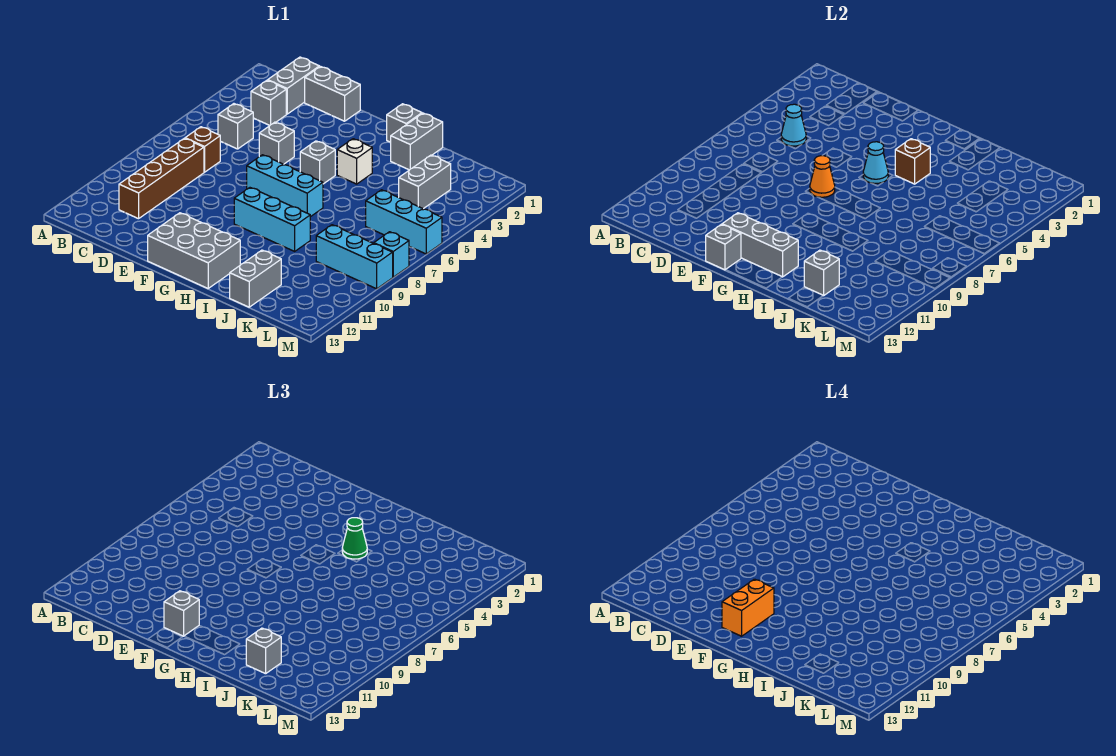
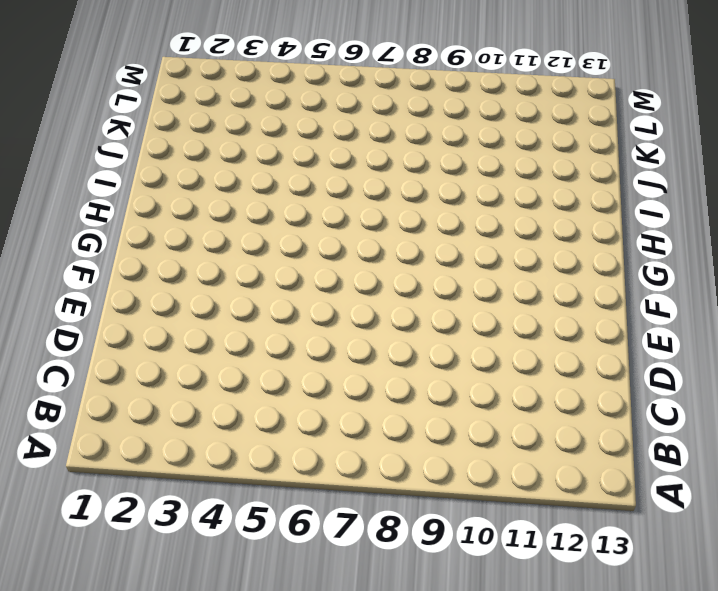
none -> grey 1x2 brick [268,57,319,114]
none -> grey 1x1 brick [251,80,286,125]
none -> grey 1x1 brick [218,104,253,149]
none -> brown 1x1 brick [185,127,220,172]

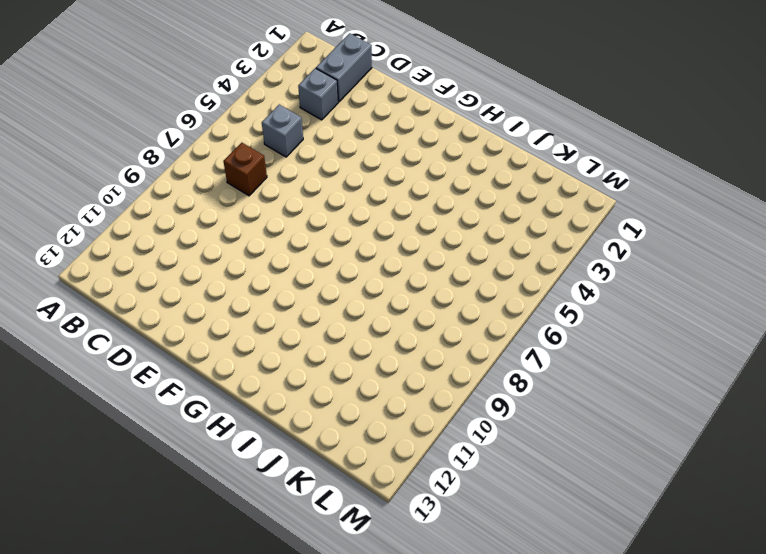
none -> brown 1x4 brick [119,138,204,219]
none -> grey 1x2 brick [305,67,360,121]
none -> grey 1x1 brick [259,122,294,164]
none -> cyan 1x3 brick [247,155,323,217]

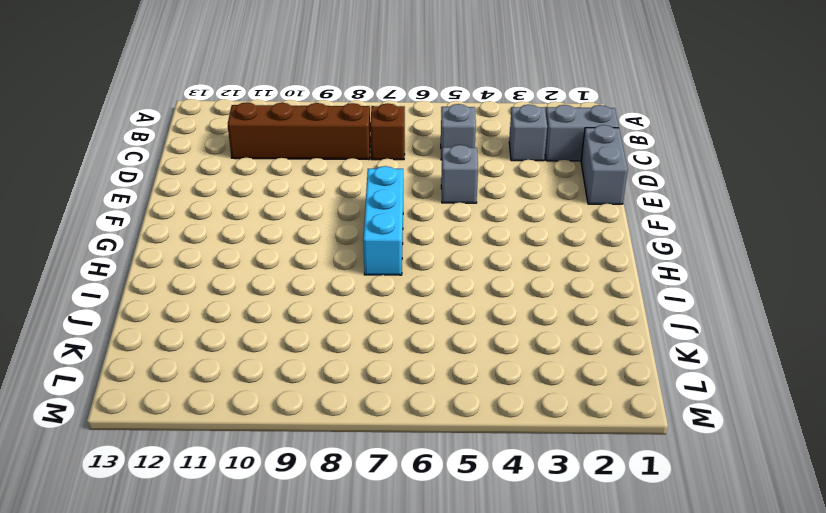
none -> grey 2x3 brick [148,213,240,288]
none -> grey 1x1 brick [300,141,335,184]
none -> cyan 1x3 brick [234,188,310,251]
none -> grey 1x1 brick [387,104,422,142]

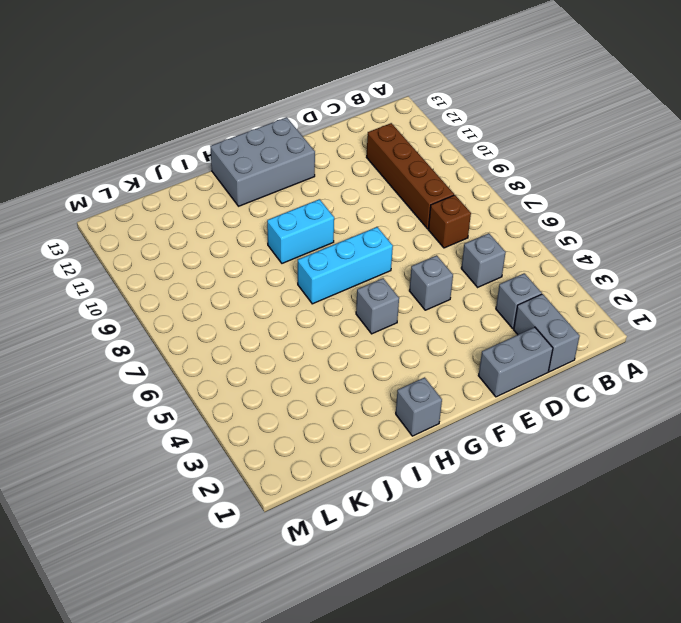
cyan 1x2 brick [267,199,334,263] -> cyan 1x3 brick [234,188,310,251]
none -> white 1x1 brick [337,139,372,184]
none -> grey 1x2 brick [391,113,443,170]
none -> grey 1x2 brick [230,250,281,307]
none -> grey 1x2 brick [399,155,451,209]

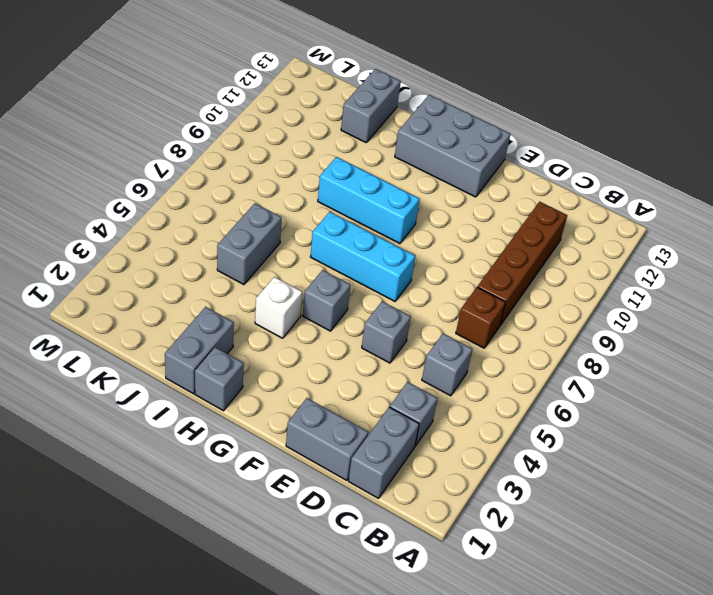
grey 1x2 brick [217,203,282,285] -> grey 1x2 brick moved to [399,155,451,209]
none -> cyan 1x3 brick [366,190,442,254]
none -> cyan 1x3 brick [316,225,393,289]
none -> cyan 1x1 brick [374,232,409,277]
none -> cyan 1x1 cone [781,104,806,146]

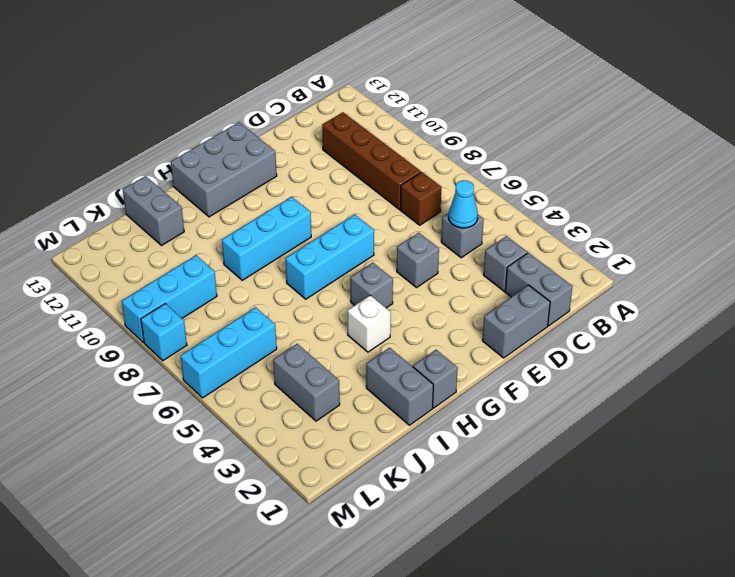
none -> orange 1x1 cone [810,156,835,197]
none -> grey 1x3 brick [722,213,798,277]
none -> grey 1x1 brick [706,224,741,270]
none -> cyan 1x1 cone [863,142,888,183]

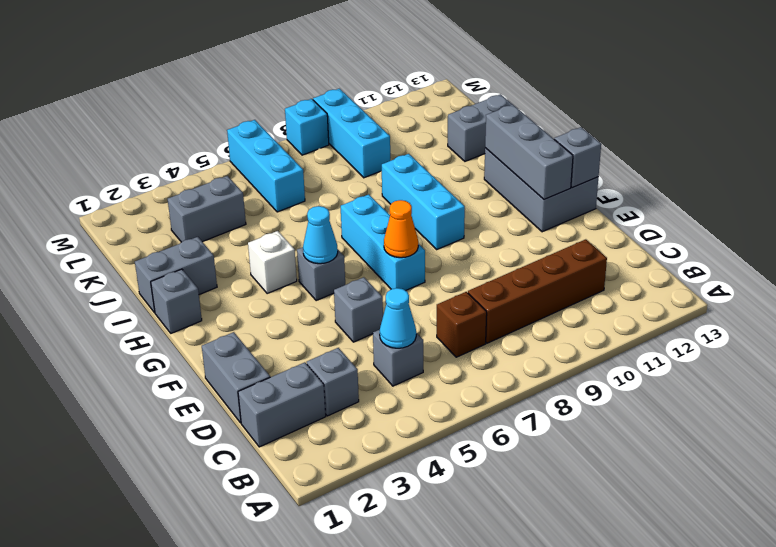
none -> brown 1x1 brick [895,139,930,184]
none -> grey 1x1 brick [804,250,839,296]
none -> grey 1x1 brick [164,591,199,636]
none -> green 1x1 cone [342,518,367,559]

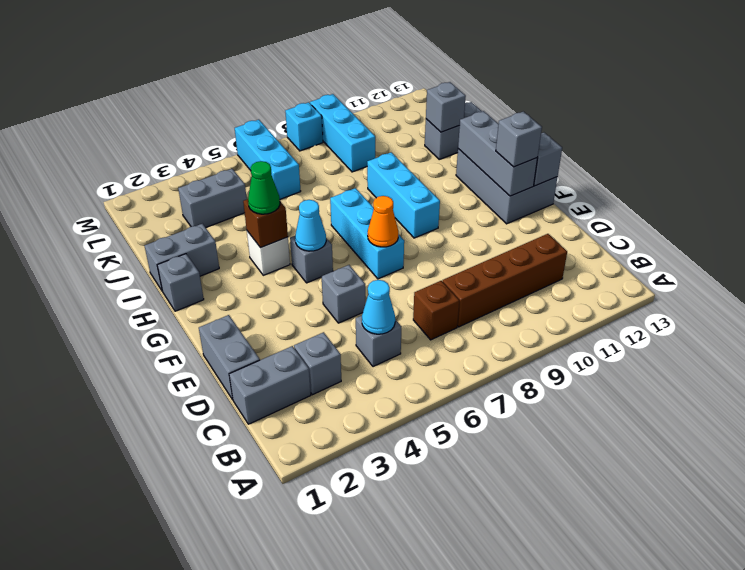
none -> grey 1x1 brick [246,628,281,674]
none -> orange 1x2 brick [722,579,774,636]

